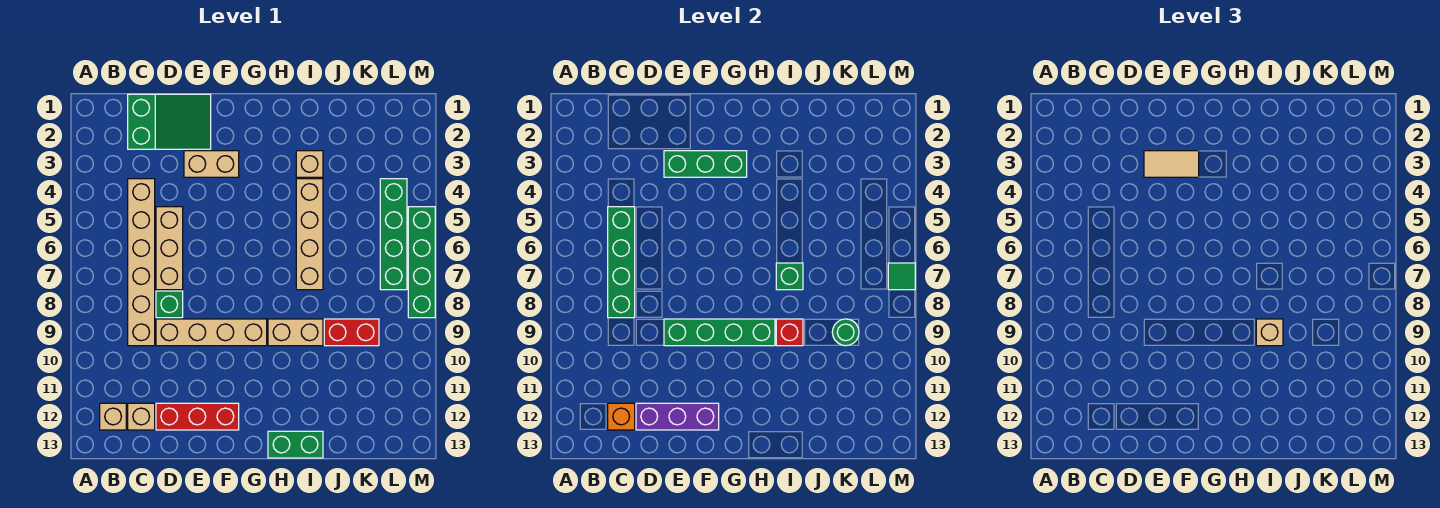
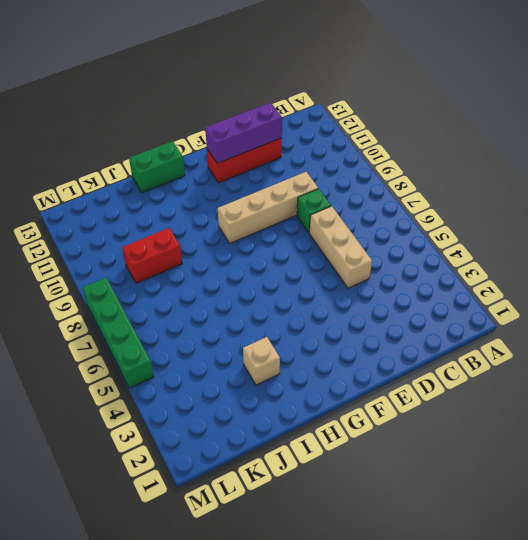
none -> tan 1x1 brick [100,403,126,430]
none -> green 2x3 slope [128,94,211,149]
none -> tan 1x6 brick [128,179,155,346]

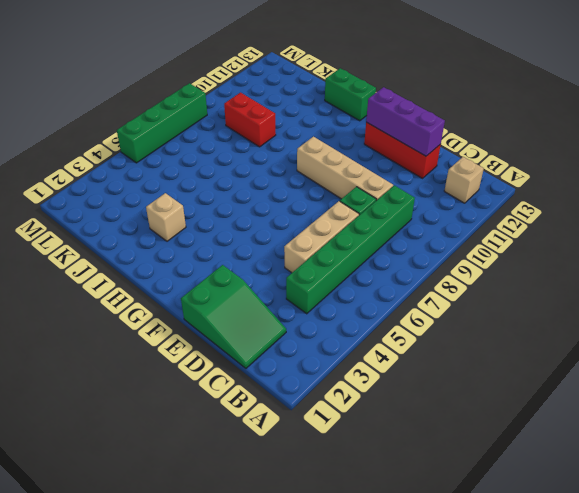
green 2x3 slope [181,265,286,368] -> green 2x3 slope turned to [128,94,211,149]
green 1x6 brick [286,185,415,314] -> tan 1x6 brick [128,179,155,346]
none -> tan 1x1 brick [128,403,155,430]
none -> tan 1x2 brick [184,151,239,177]
none -> tan 1x2 brick [268,319,323,346]

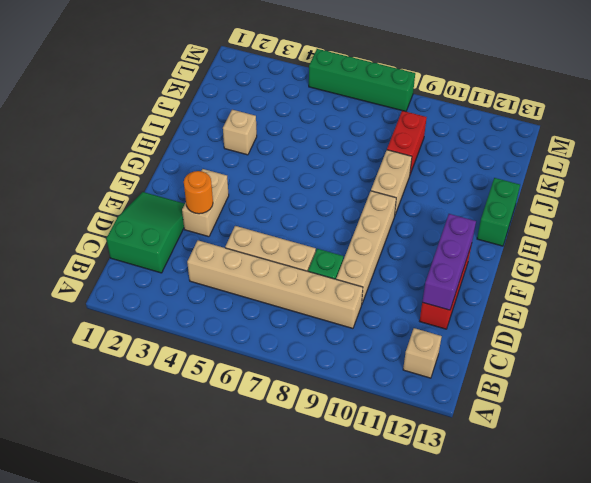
orange 1x1 round brick [184,171,213,214] -> green 1x3 brick [664,151,747,177]
none -> tan 1x1 brick [128,403,155,430]
none -> tan 1x4 brick [296,179,323,290]
none -> green 1x4 brick [380,179,407,290]

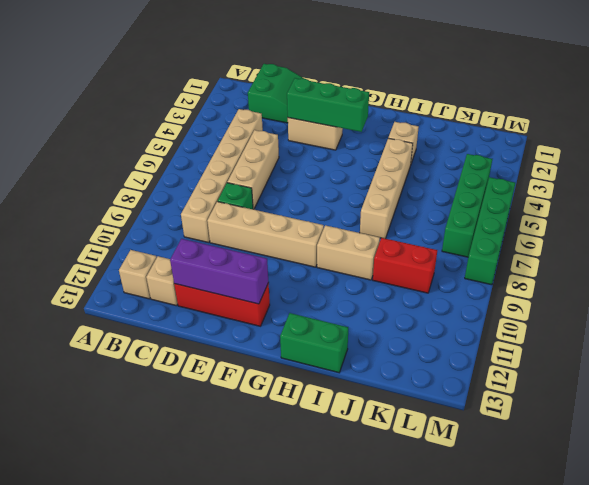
none -> green 1x4 brick [608,207,635,318]
none -> orange 1x1 brick [608,403,635,430]
none -> green 1x4 brick [664,319,775,346]

